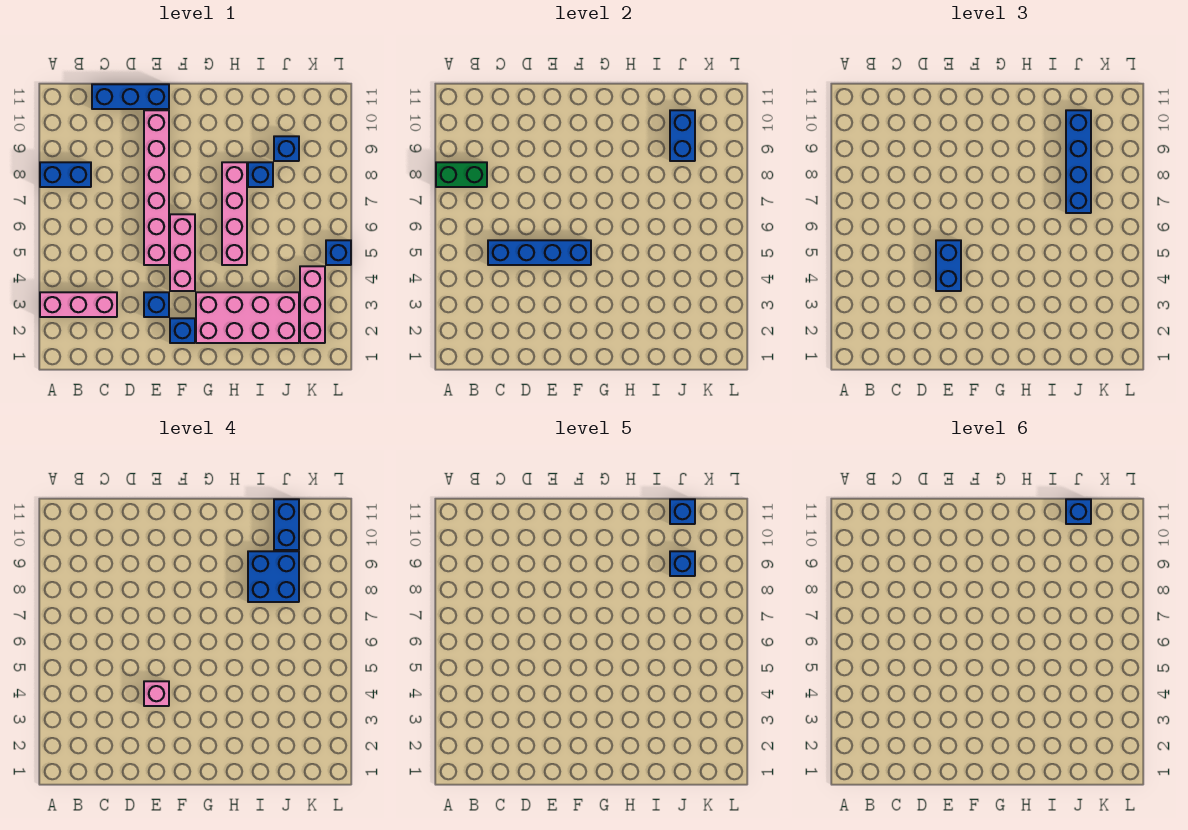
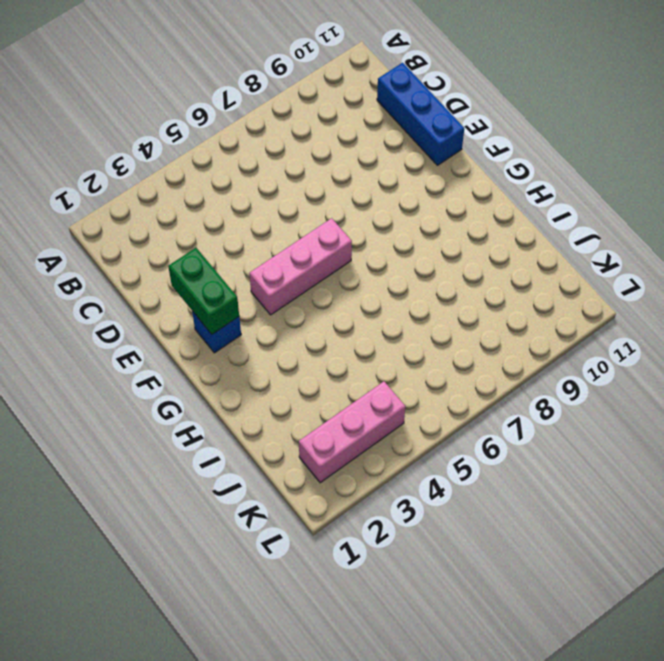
green 1x2 brick [168,248,239,334] -> green 1x2 brick moved to [436,162,487,187]
none -> pink 1x3 brick [40,292,117,317]
none -> blue 1x2 brick [40,162,91,187]
none -> blue 1x1 brick [144,292,169,317]

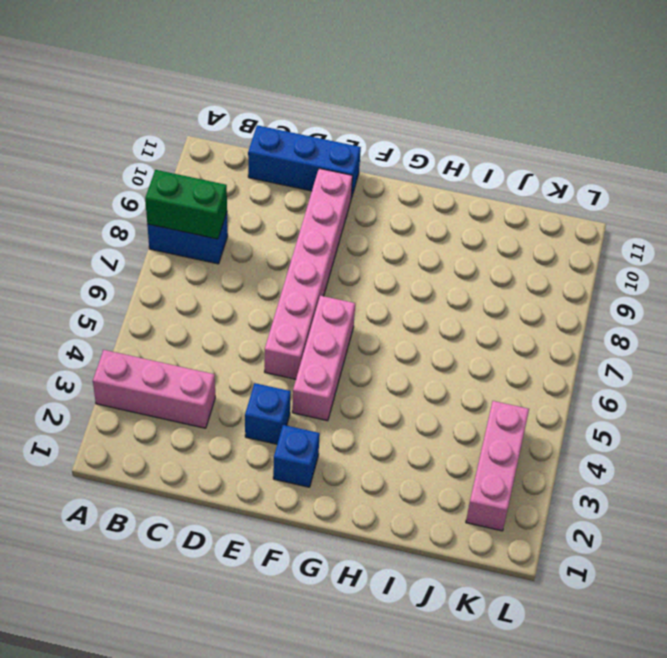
none -> pink 2x4 brick [196,292,299,343]
none -> pink 1x4 brick [222,162,247,265]
none -> blue 1x1 brick [248,162,273,187]

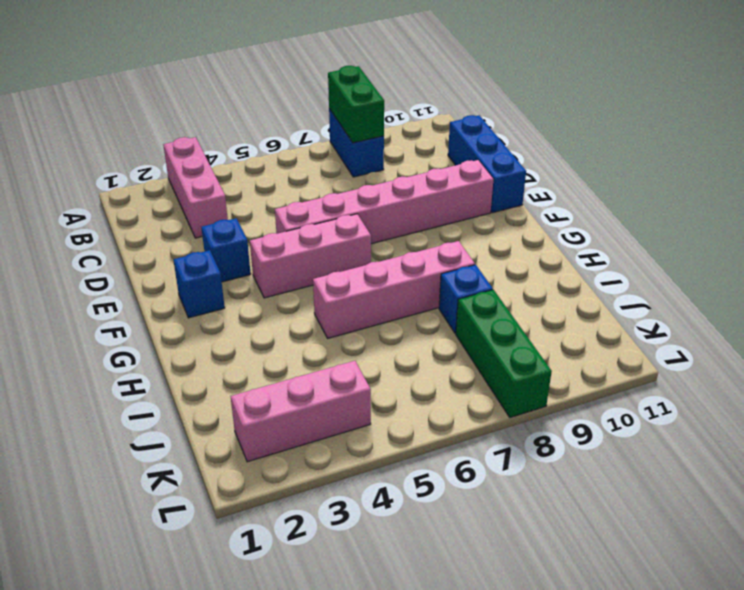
green 1x3 brick [456,290,552,418] -> none
none -> pink 2x4 brick [196,292,299,343]
none -> blue 1x1 brick [274,136,299,161]
none -> blue 1x1 brick [326,240,351,265]

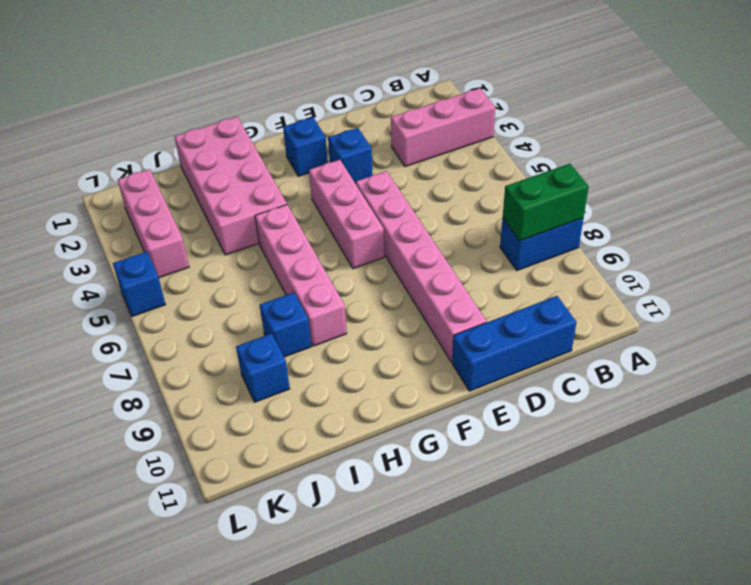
pink 2x4 brick [174,117,287,255] -> pink 2x4 brick turned to [196,292,299,343]
none -> blue 1x4 brick [488,240,591,265]
none -> blue 1x2 brick [670,110,695,161]
none -> blue 1x2 brick [936,240,961,291]

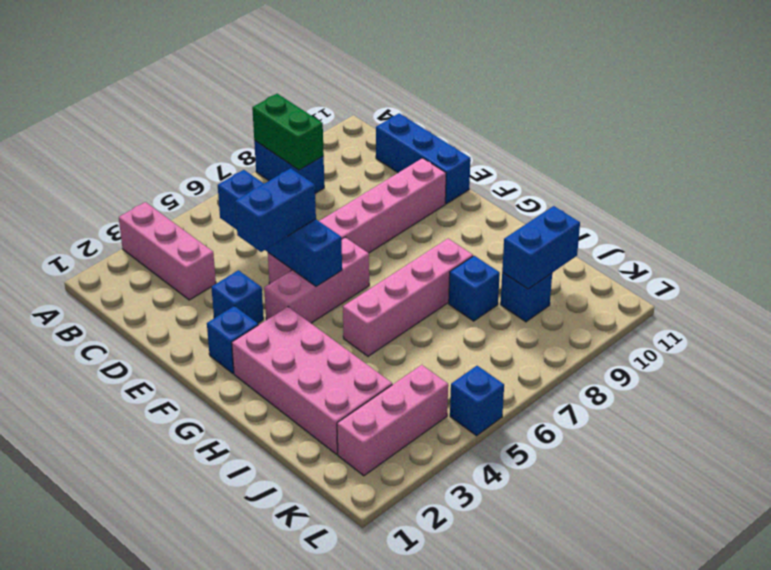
none -> blue 1x4 brick [1066,110,1091,213]
none -> pink 1x1 brick [144,681,169,706]
none -> blue 2x2 brick [248,551,299,602]

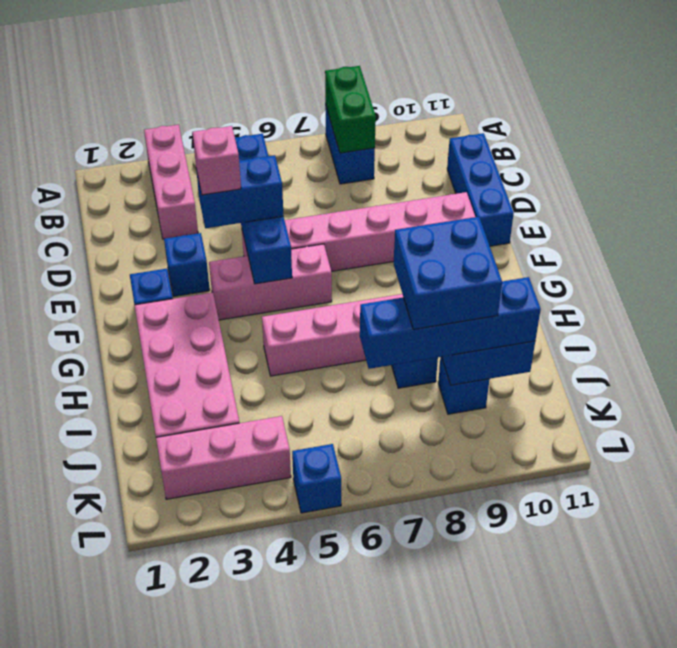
none -> blue 1x2 brick [274,499,299,550]
none -> blue 1x1 brick [670,551,695,576]
none -> blue 1x1 brick [670,499,695,524]

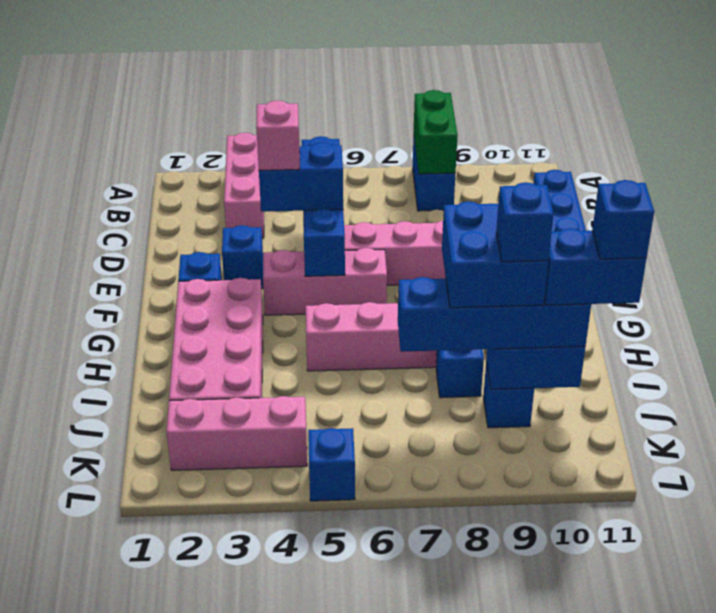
none -> blue 1x1 brick [1066,499,1091,524]

